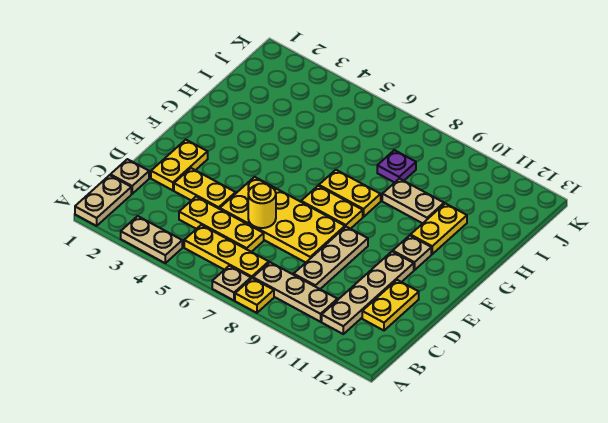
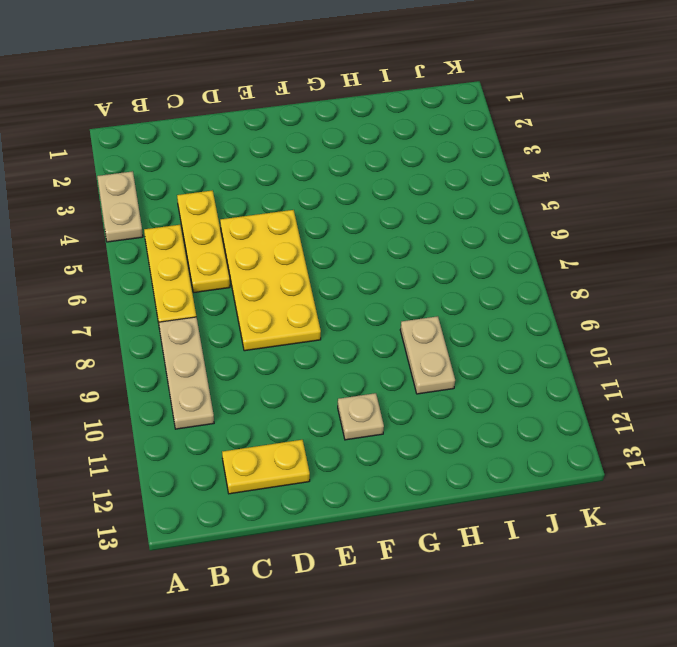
none -> tan 1x2 plate [75,175,131,226]
none -> tan 1x1 plate [212,266,251,300]
none -> yellow 1x1 plate [235,278,274,313]

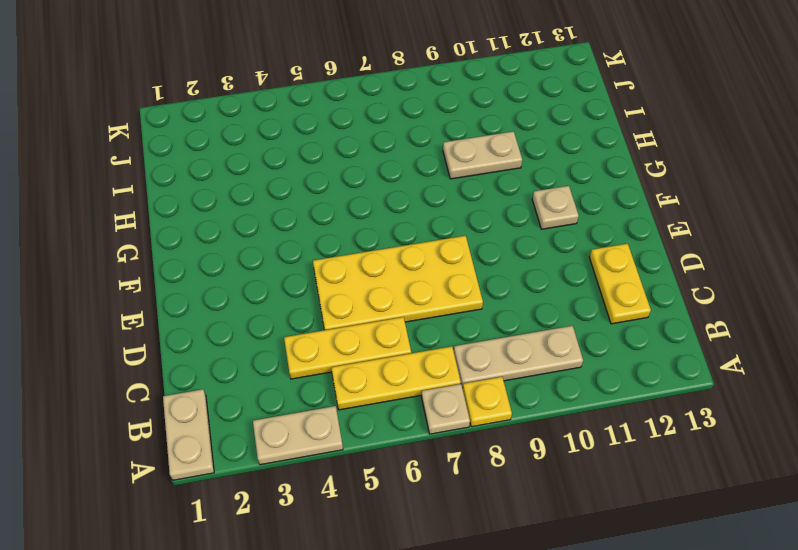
none -> tan 1x4 plate [322,251,414,334]
none -> tan 1x1 plate [110,159,149,194]
none -> tan 1x3 plate [294,227,368,289]

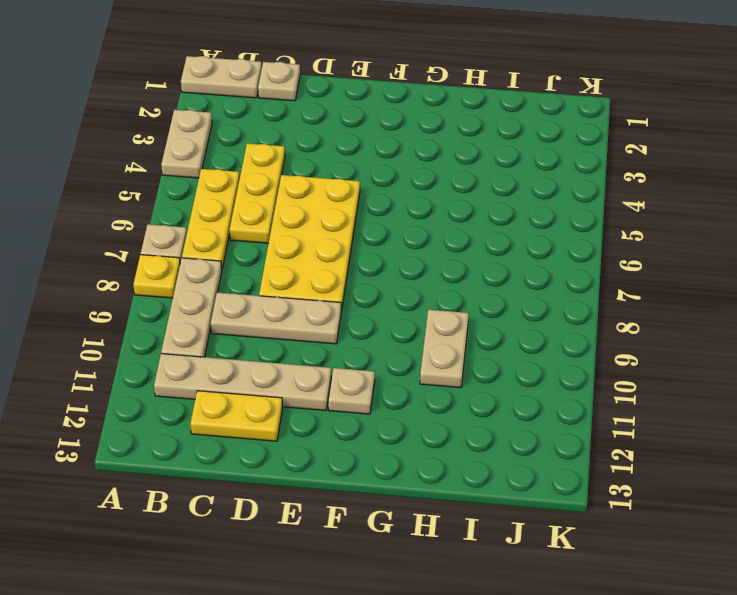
none -> yellow 1x2 plate [151,140,208,190]
none -> yellow 1x2 plate [174,168,236,209]
none -> yellow 1x2 plate [301,186,363,229]

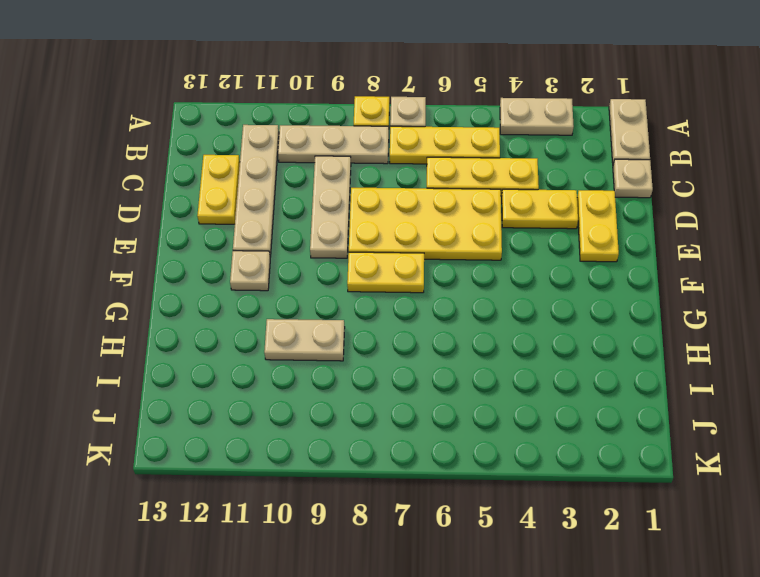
none -> yellow 1x2 plate [319,170,381,217]
none -> yellow 1x2 plate [411,203,467,254]
none -> purple 1x1 plate [377,150,416,183]

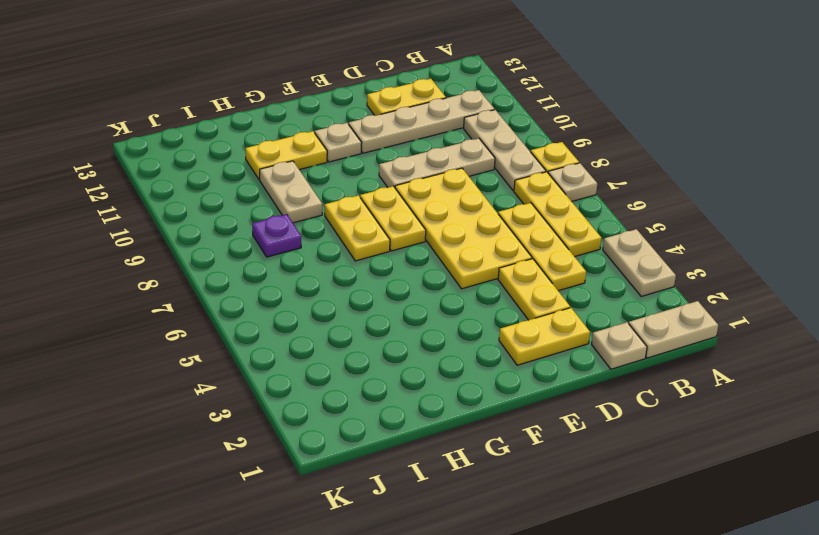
none -> yellow 1x1 round brick [248,183,276,228]

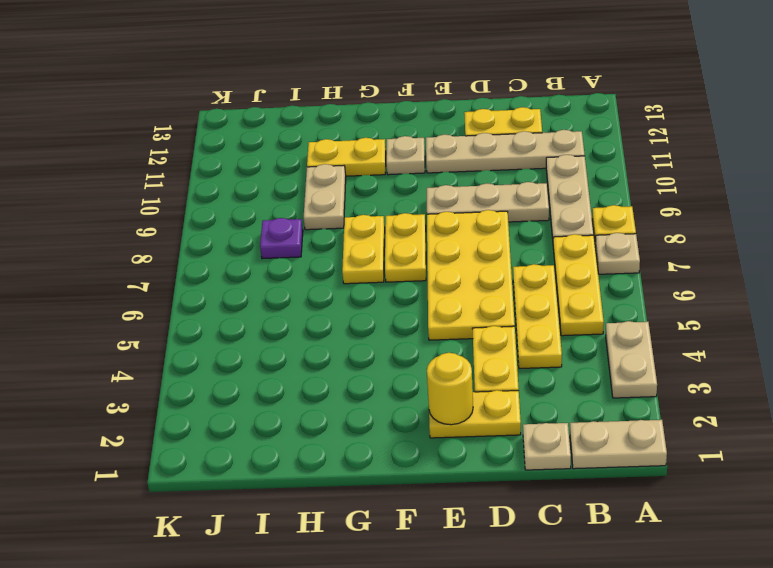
yellow 1x1 round brick [427,353,473,425] -> yellow 1x1 round brick moved to [248,183,276,228]

